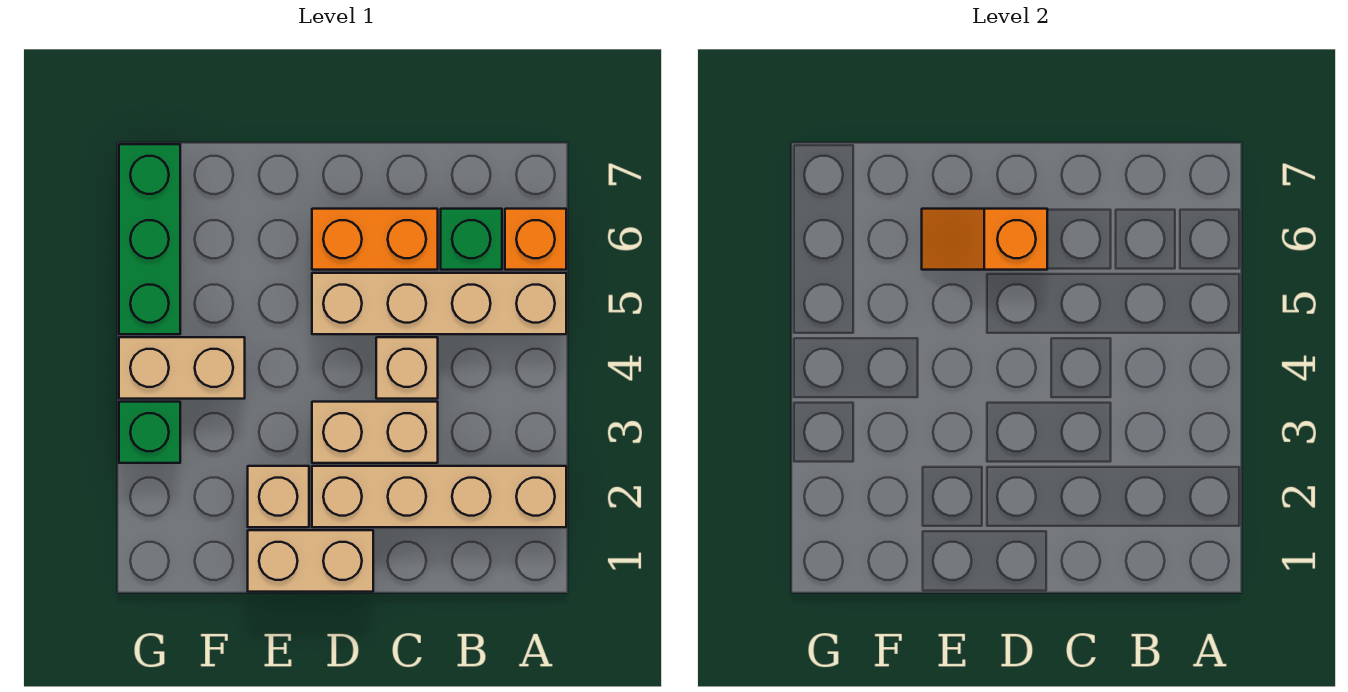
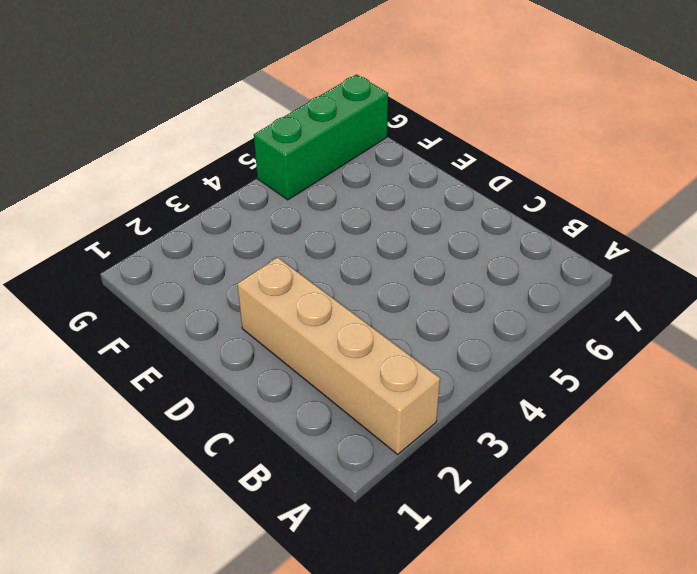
none -> tan 1x4 brick [312,273,566,334]
none -> orange 1x1 brick [505,209,566,270]
none -> green 1x1 brick [441,209,502,270]

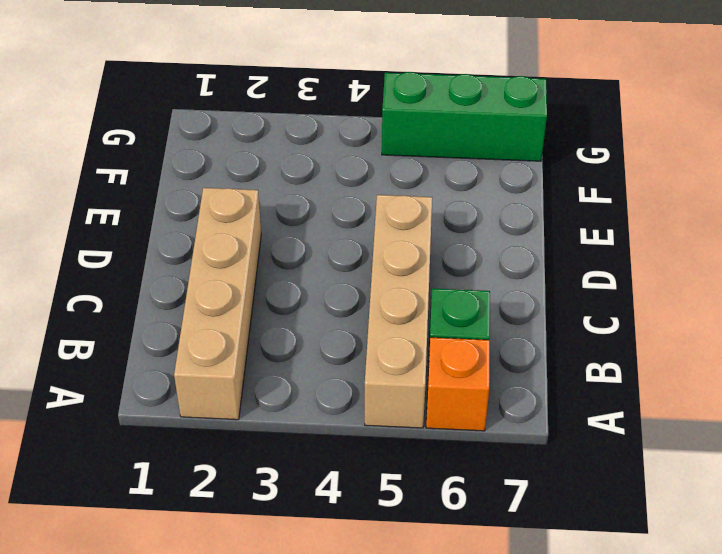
none -> tan 1x2 brick [312,402,438,463]
none -> tan 1x1 brick [376,337,438,399]
none -> orange 1x2 brick [312,209,438,270]

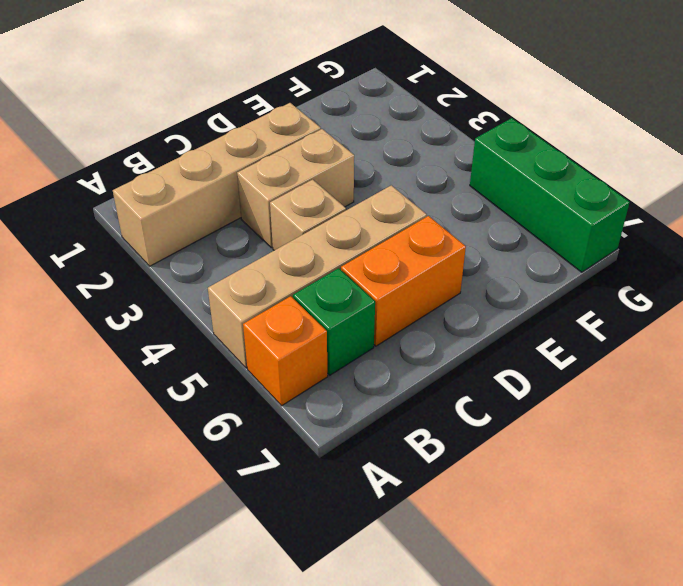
none -> tan 1x2 brick [248,530,373,592]
none -> tan 1x1 brick [248,466,309,527]
none -> tan 1x2 brick [119,337,245,399]

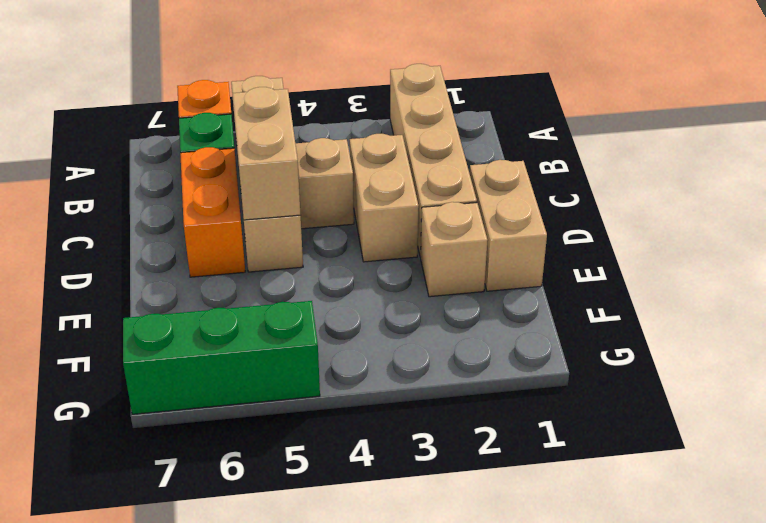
tan 1x2 brick [232,87,300,220] -> tan 1x2 brick moved to [119,337,245,399]
none -> green 1x1 brick [119,402,180,463]
none -> orange 1x2 slope [922,209,1047,270]

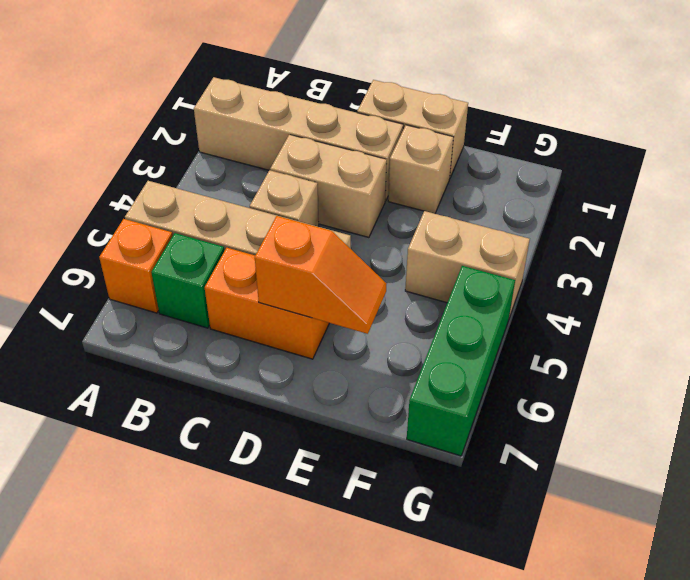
none -> green 1x1 brick [119,402,180,463]

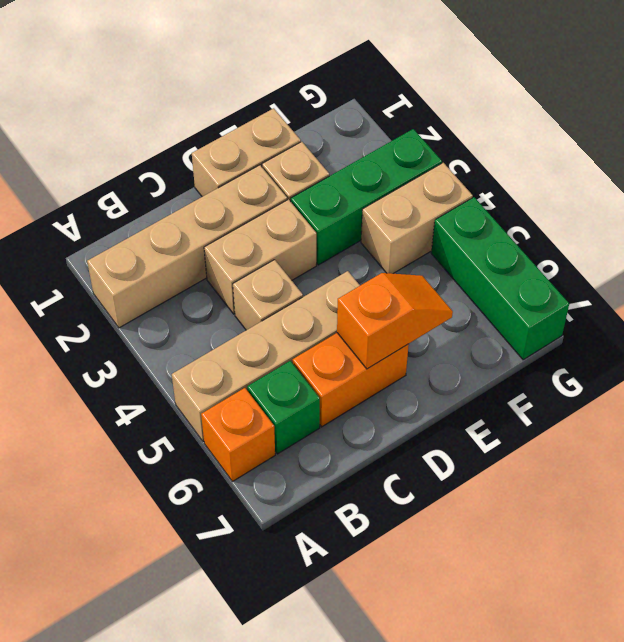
green 1x3 brick [291,129,442,265] -> green 1x1 brick [119,402,180,463]

